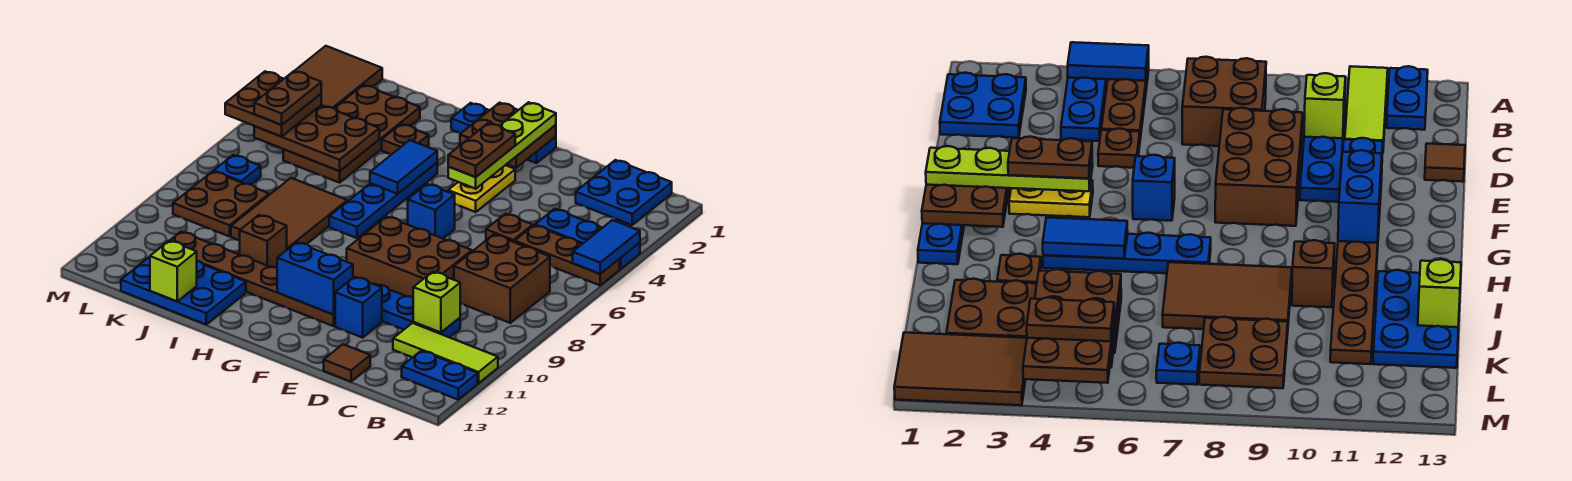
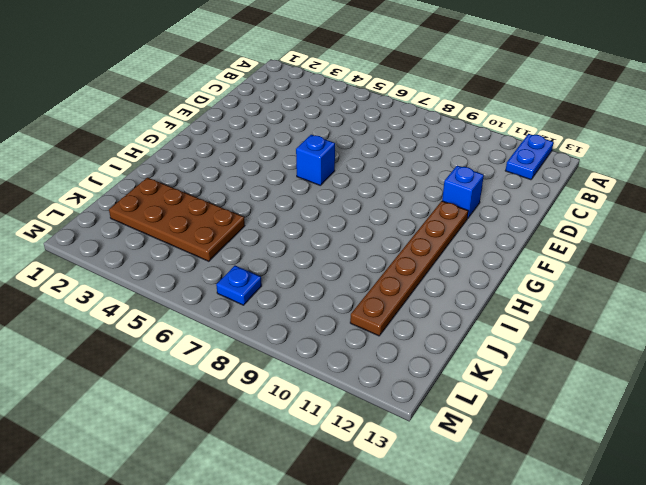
none -> blue 1x3 plate [535,209,640,269]
none -> brown 1x3 plate [515,225,620,285]
none -> lime 1x3 tile [393,323,498,383]
none -> blue 2x2 plate [576,160,672,225]

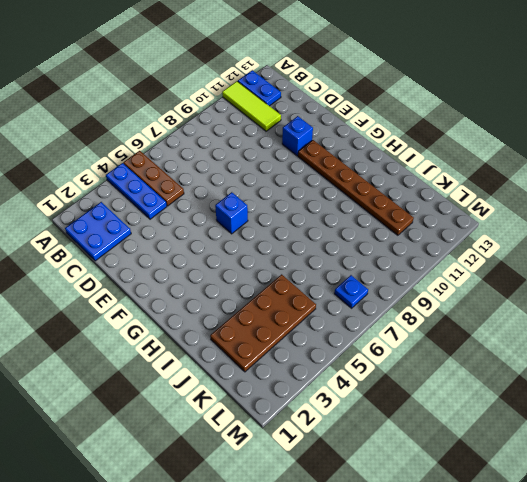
none -> brown 2x2 brick [454,234,550,323]
none -> blue 1x3 plate [374,284,460,338]
none -> brown 1x1 plate [486,214,533,242]
none -> brown 2x3 brick [347,217,472,297]

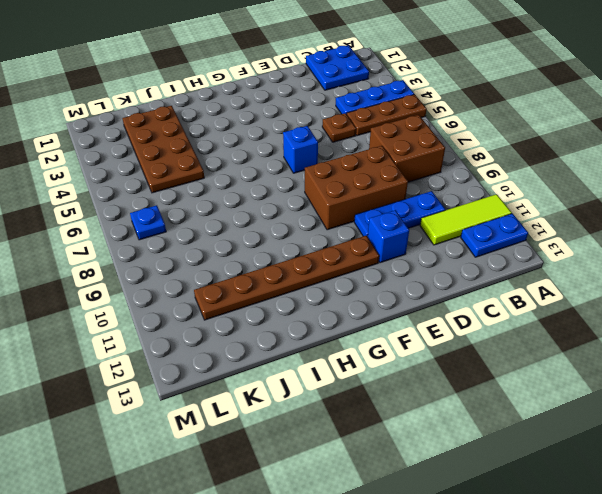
none -> brown 1x1 tile [324,344,370,382]
none -> blue 1x3 plate [451,103,556,163]
none -> yellow 1x2 plate [448,165,515,212]
none -> blue 1x4 plate [329,163,437,238]

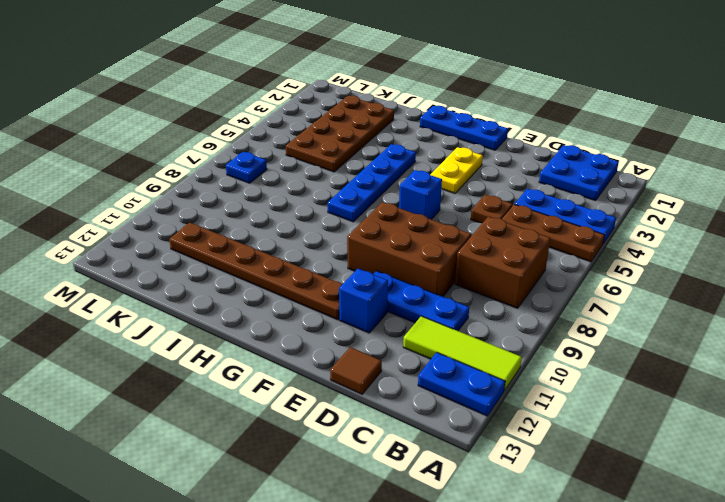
none -> brown 1x1 plate [382,124,429,154]
none -> brown 2x3 tile [231,178,347,250]
none -> brown 1x1 brick [240,215,287,268]
none -> blue 2x3 plate [121,257,246,324]

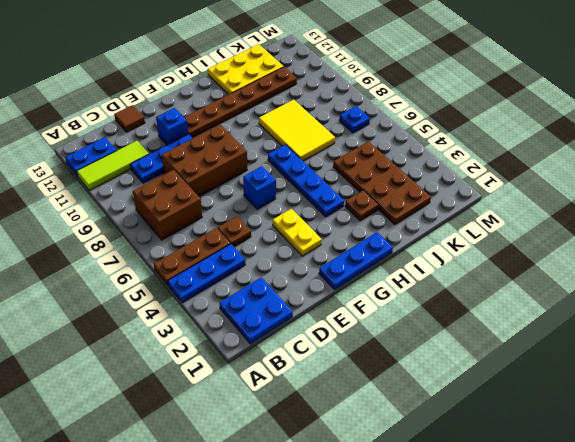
yellow 2x3 tile [259,100,335,161] -> brown 2x3 tile [231,178,347,250]
yellow 2x3 plate [208,44,284,95] -> blue 2x3 plate [121,257,246,324]
none -> brown 1x1 brick [240,215,287,268]
none -> brown 2x2 plate [173,171,269,237]
none -> brown 2x3 tile [295,46,382,108]
none -> blue 1x2 tile [573,220,640,274]

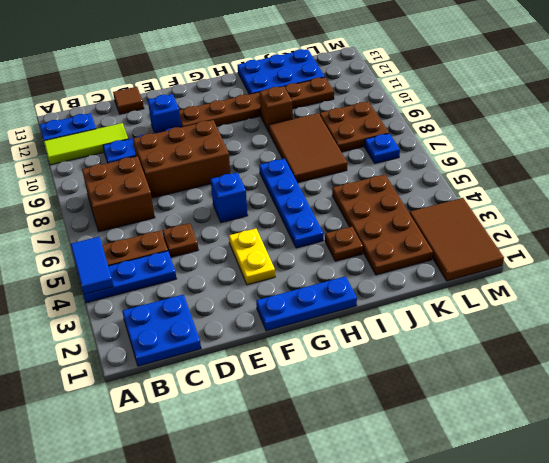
none -> lime 1x1 brick [413,272,460,332]
none -> brown 2x2 plate [460,103,556,168]
none -> blue 1x2 brick [277,242,353,315]
none -> blue 1x2 tile [370,140,437,194]

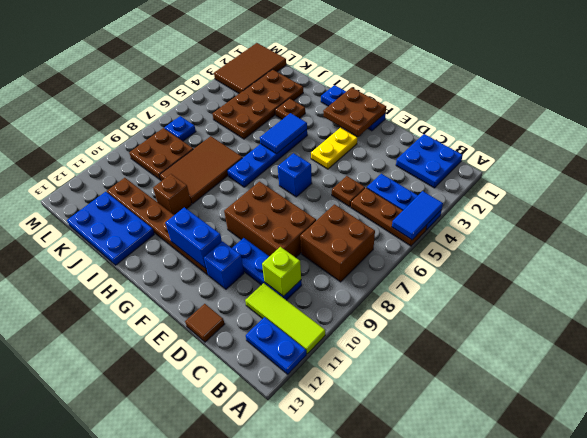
none -> brown 2x3 plate [254,105,379,171]
none -> lime 1x1 brick [150,241,197,301]
none -> lime 1x4 plate [448,102,556,189]
none -> brown 2x2 plate [225,71,321,137]

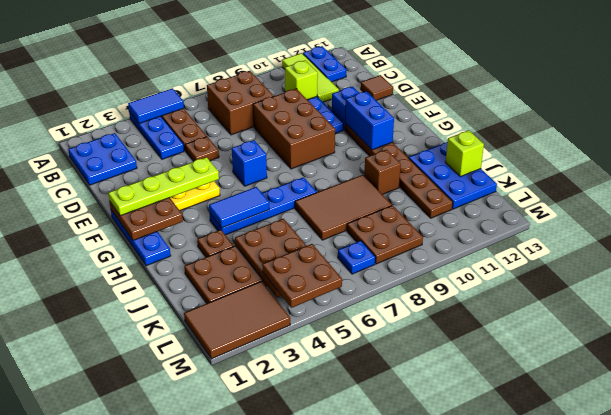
none -> brown 1x2 plate [448,123,515,177]
none -> brown 1x2 plate [254,71,321,125]

